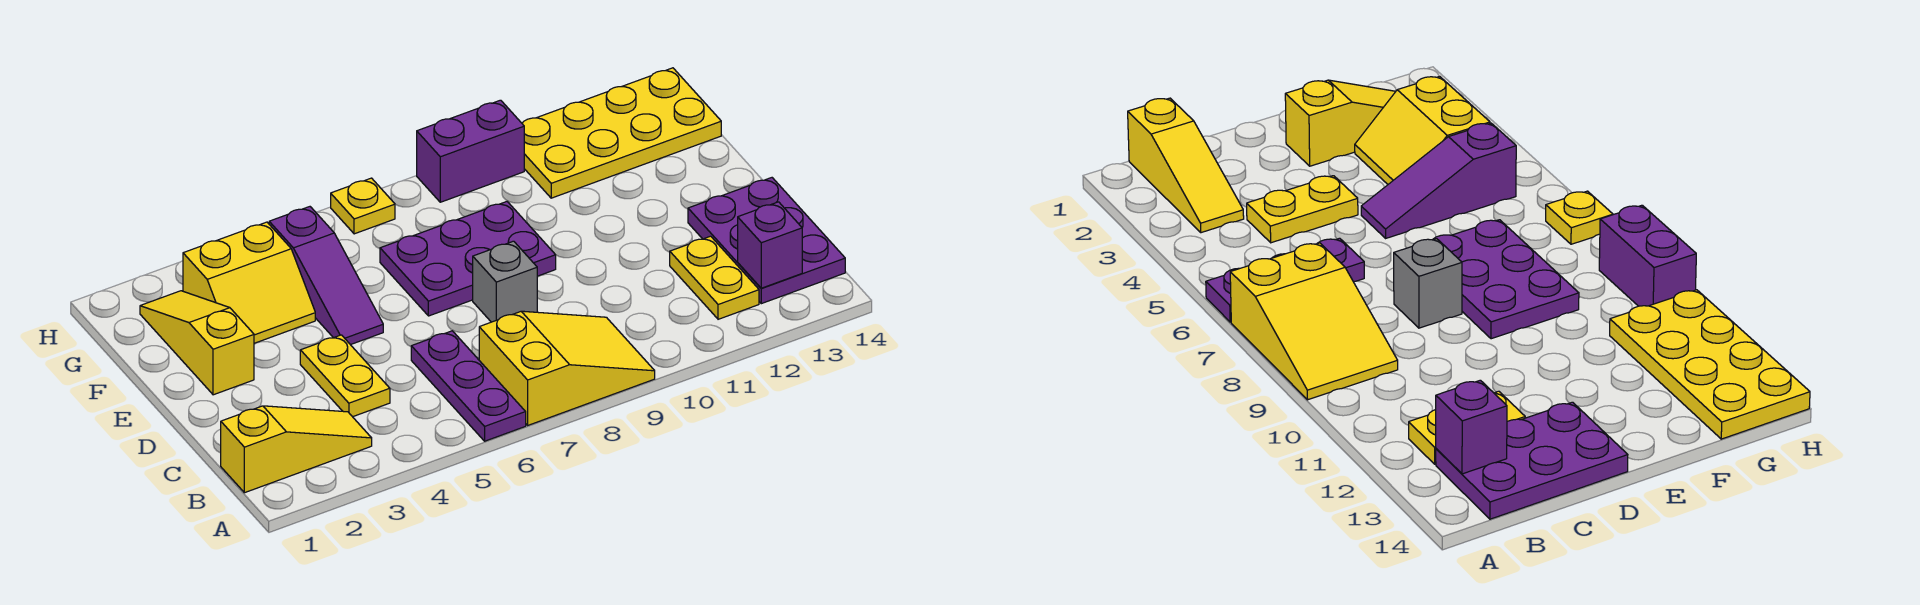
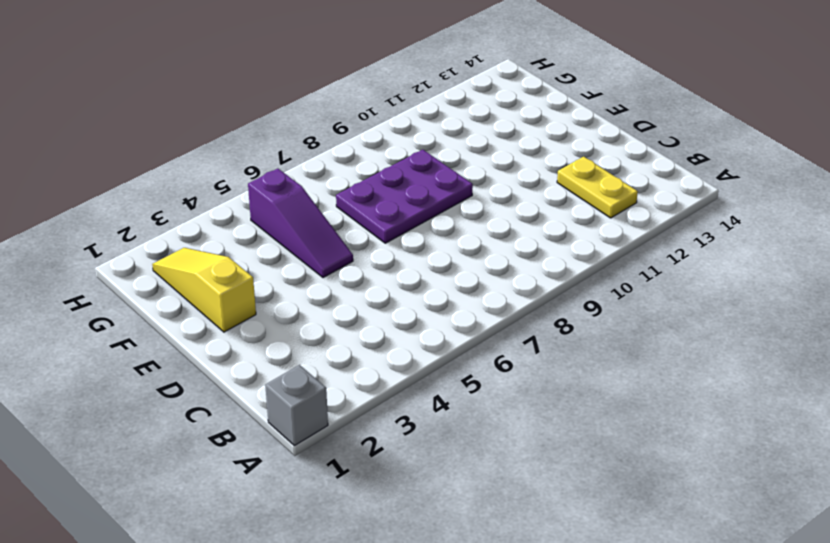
grey 1x1 brick [265,365,328,446] -> grey 1x1 brick moved to [473,241,537,322]
none -> purple 1x3 plate [411,331,526,441]
none -> yellow 2x3 slope [479,311,655,425]
none -> yellow 1x3 slope [221,406,372,493]

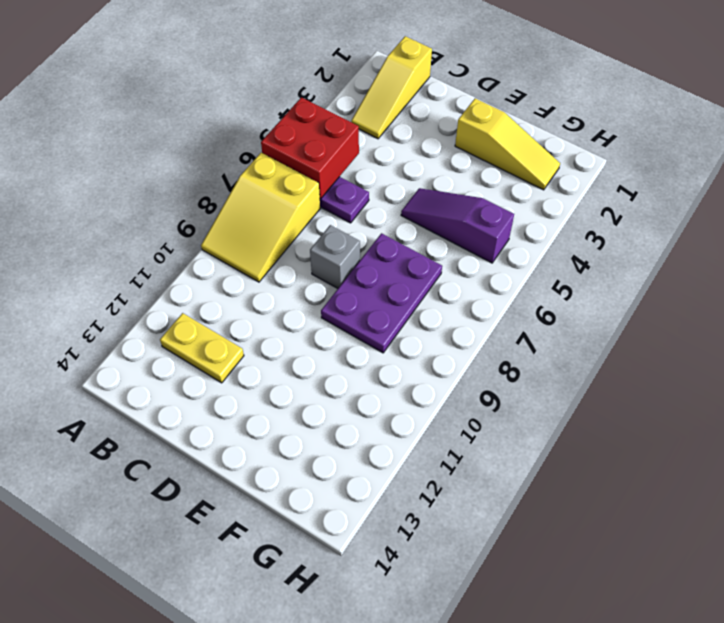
red 2x2 brick [261,97,359,199] -> none
none -> purple 2x3 plate [688,178,845,304]
none -> yellow 1x2 plate [300,335,390,417]
none -> yellow 2x2 slope [183,222,315,343]

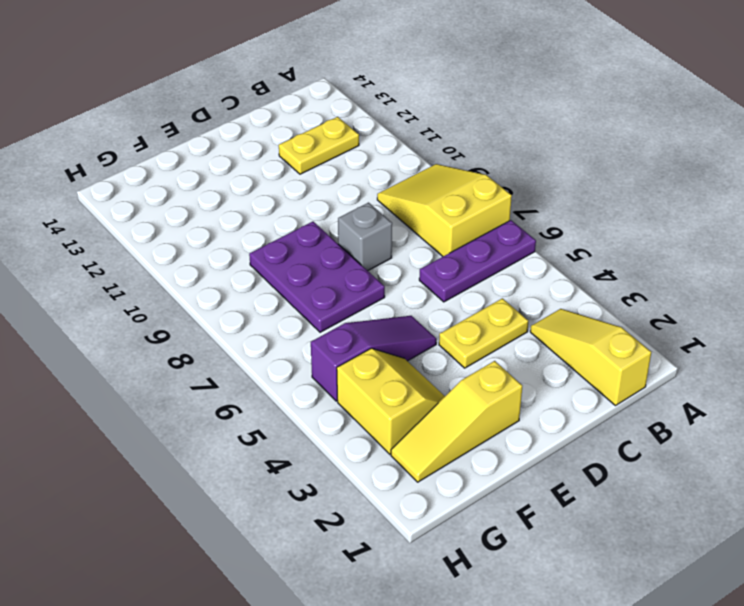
none -> purple 2x3 plate [688,178,845,304]
none -> yellow 2x4 plate [522,68,721,198]
none -> yellow 1x1 plate [331,178,395,234]

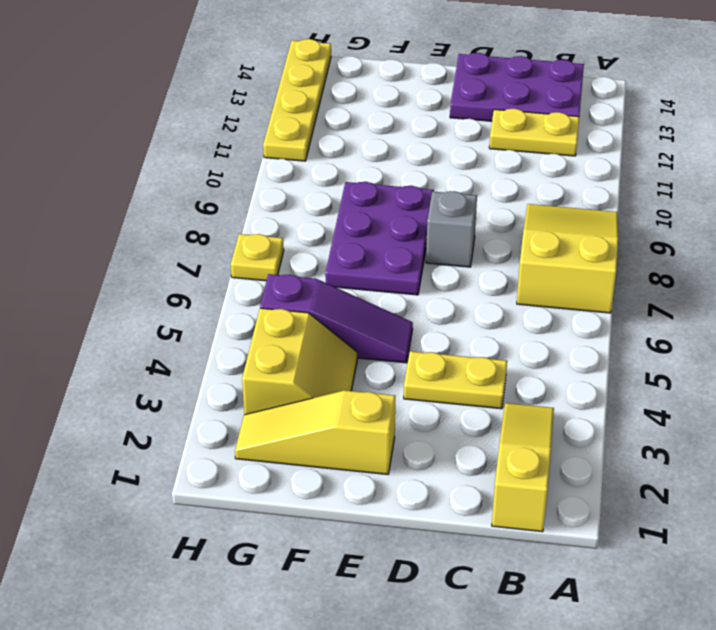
yellow 1x4 plate [263,39,331,161] -> yellow 2x4 plate [522,68,721,198]
none -> purple 1x3 plate [411,331,526,441]
none -> purple 1x2 brick [417,100,524,202]
none -> purple 1x1 brick [738,202,802,288]

